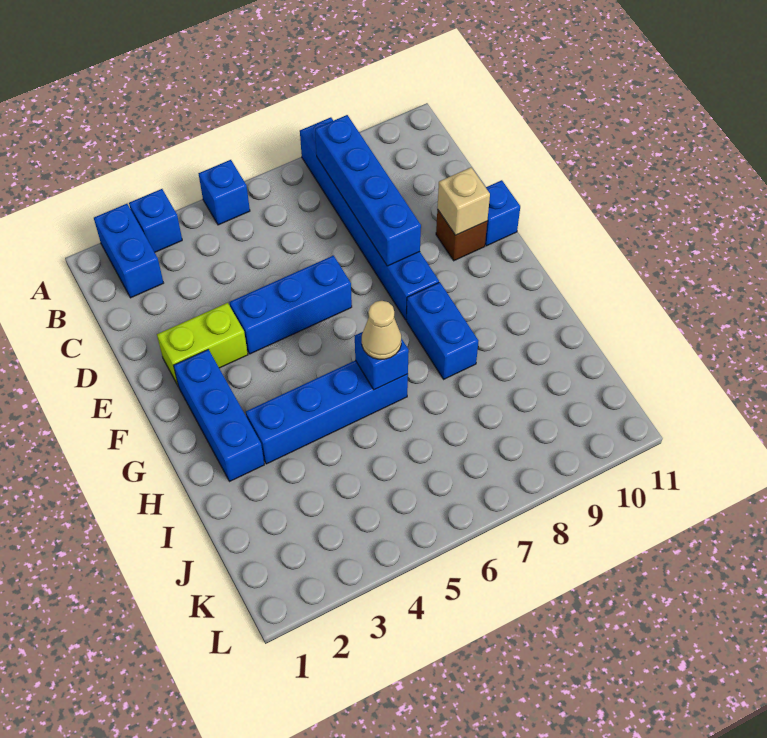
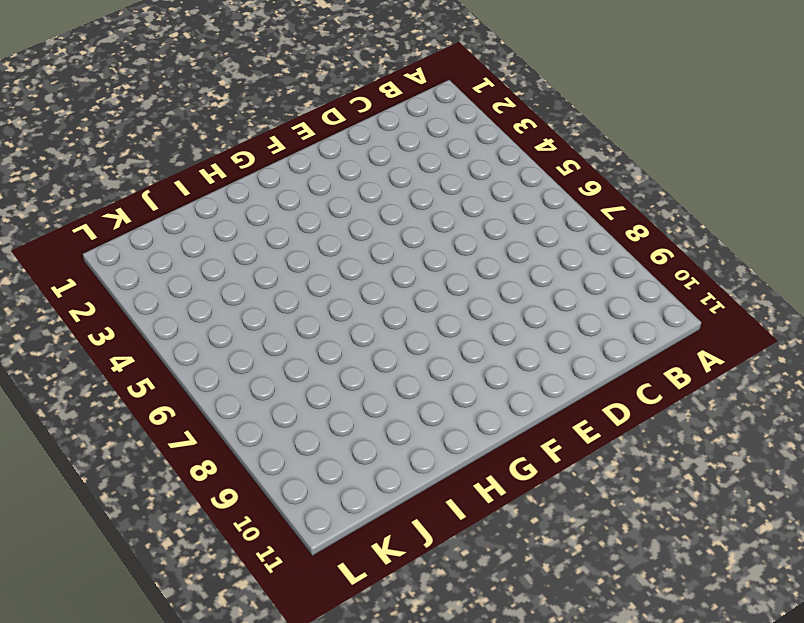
none -> blue 1x2 brick [94,204,163,298]
none -> blue 1x1 brick [129,189,182,252]
none -> blue 1x1 brick [198,160,250,225]

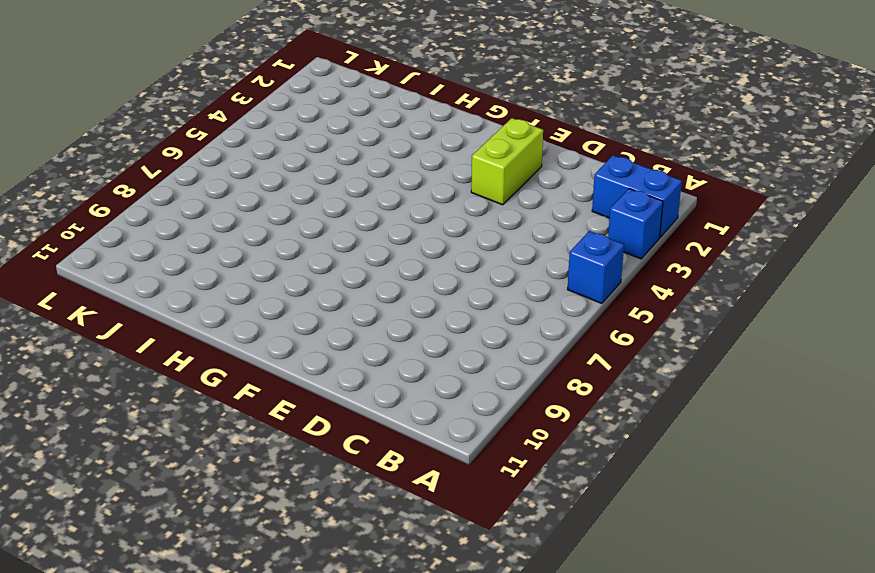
none -> blue 1x6 brick [300,117,439,320]
none -> blue 1x3 brick [230,256,352,354]
none -> brown 1x1 brick [436,209,487,261]

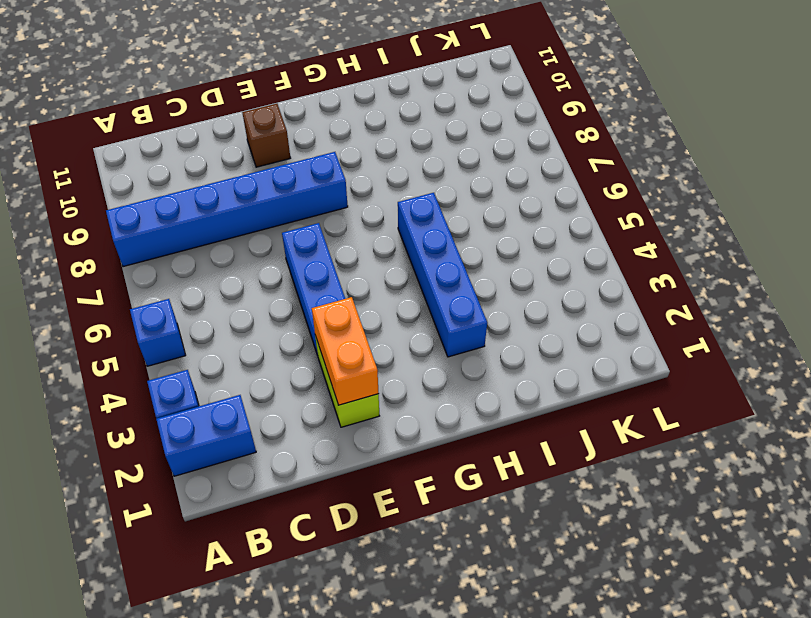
orange 1x2 brick [312,297,379,405] -> none
none -> blue 1x1 brick [485,180,520,246]
none -> blue 1x3 brick [174,349,264,481]
none -> blue 1x2 brick [406,282,478,379]

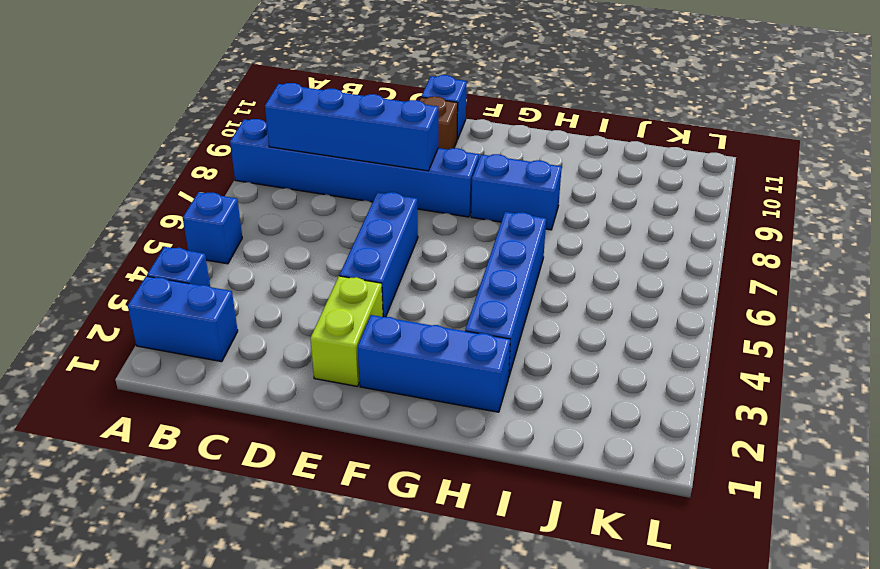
none -> tan 1x1 brick [437,167,490,235]
none -> blue 1x1 brick [355,332,409,390]
none -> tan 1x1 cone [362,301,401,359]

